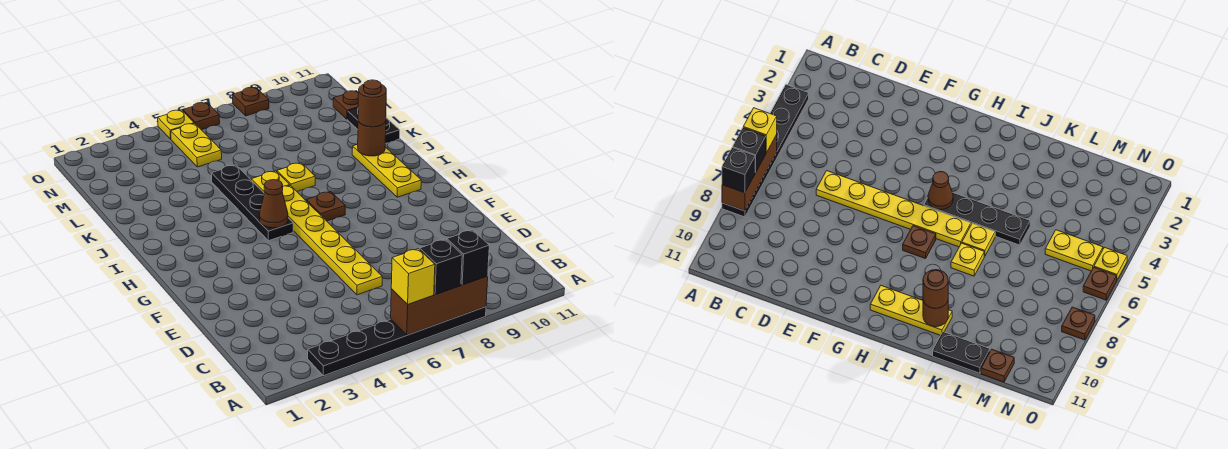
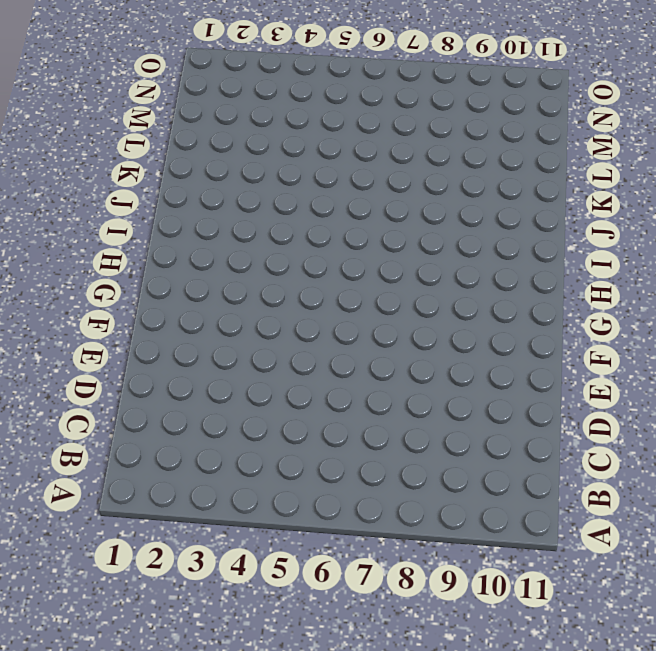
none -> black 1x6 plate [308,307,486,376]
none -> yellow 1x6 plate [282,185,382,295]
none -> black 1x4 plate [211,165,293,241]

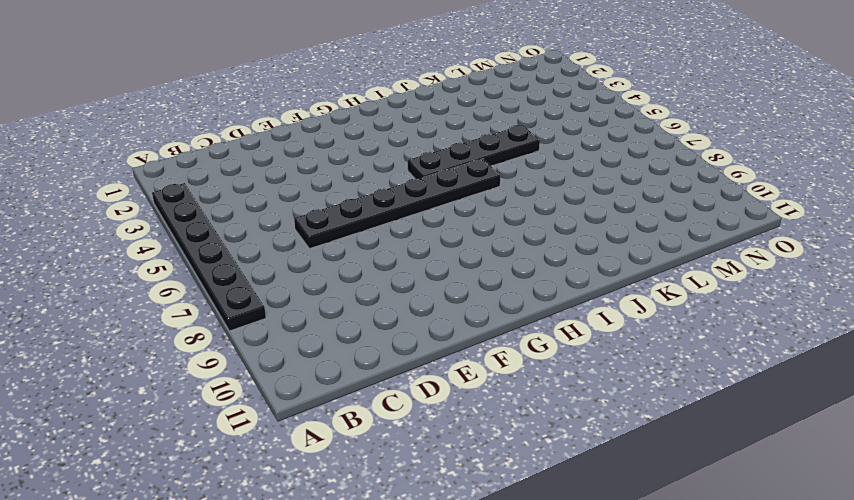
black 1x6 plate [294,159,500,249] -> yellow 1x6 plate [282,185,382,295]
none -> brown 1x1 plate [306,192,345,221]
none -> yellow 1x3 plate [352,144,421,197]
none -> yellow 1x1 plate [251,171,290,193]

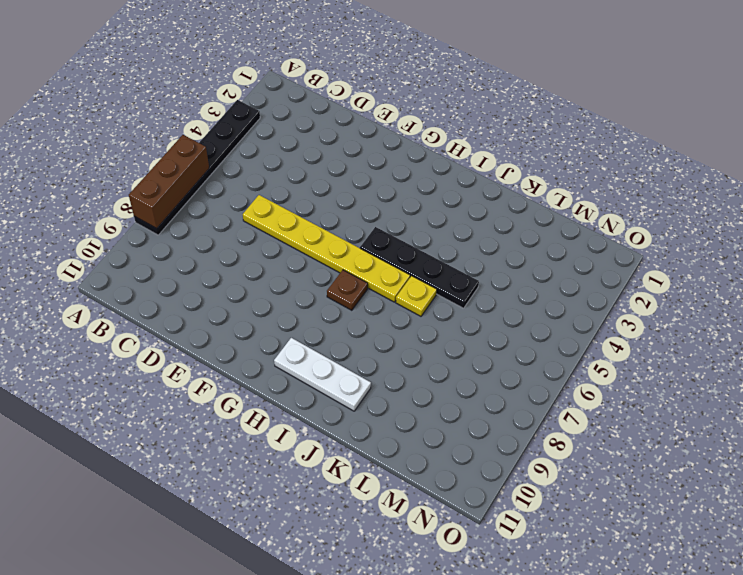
white 1x3 plate [274,338,371,411] -> yellow 1x3 plate [352,144,421,197]
none -> yellow 1x1 plate [277,163,315,191]
none -> black 1x2 plate [348,108,400,144]
none -> yellow 1x2 plate [171,123,222,167]

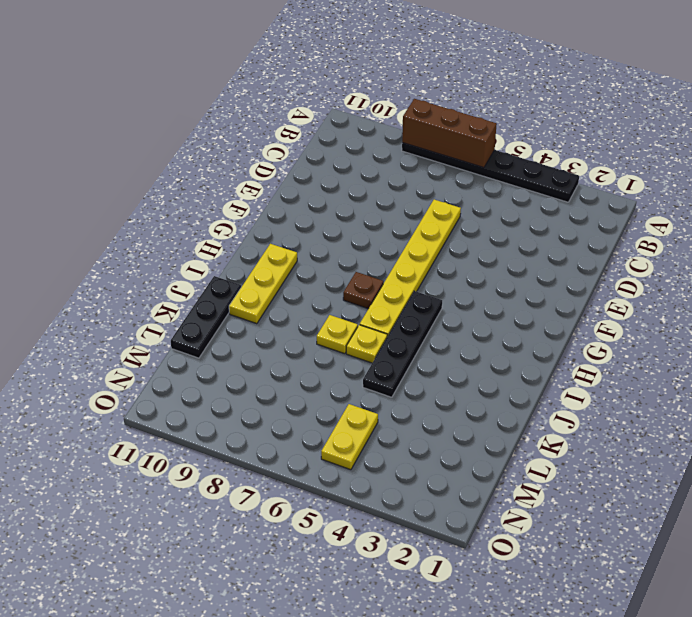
black 1x3 plate [171,276,241,358] -> black 1x2 plate [348,108,400,144]
none -> brown 1x1 plate [333,91,358,119]
none -> yellow 1x1 plate [158,110,194,139]
none -> brown 1x1 plate [183,102,220,130]

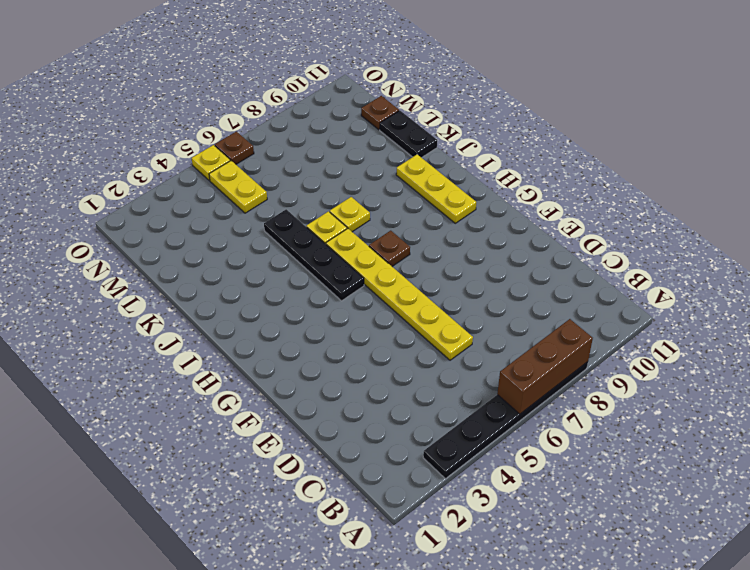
none -> brown 1x1 plate [233,87,269,116]
none -> brown 1x1 cone [259,180,288,228]
none -> brown 1x1 round brick [358,121,386,156]

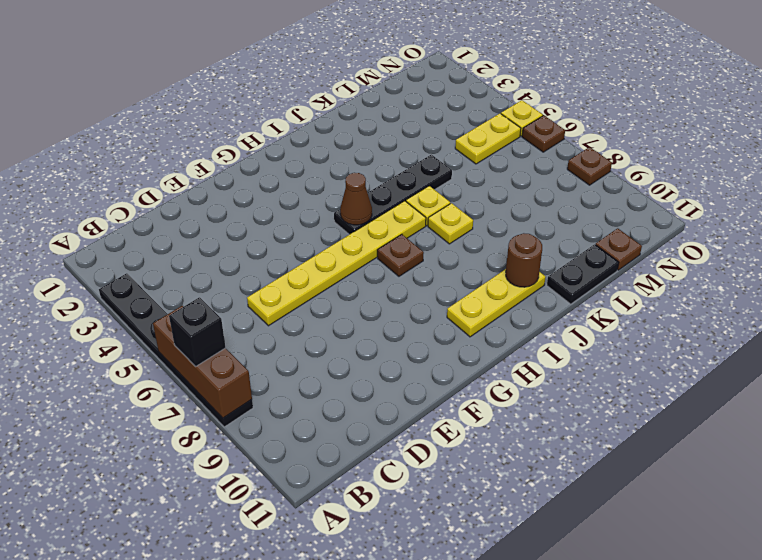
none -> yellow 1x1 brick [391,249,435,304]
none -> black 1x1 brick [447,230,489,285]
none -> brown 1x1 round brick [358,80,386,127]

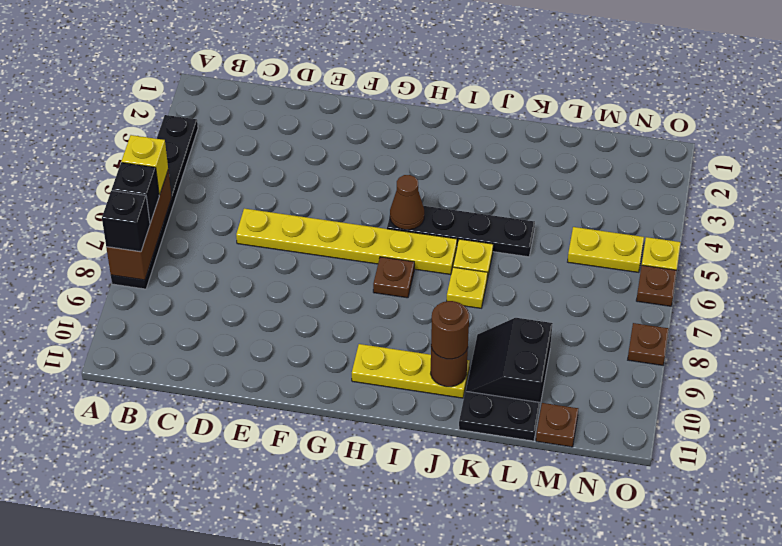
black 2x2 slope [466,318,553,404] -> none

